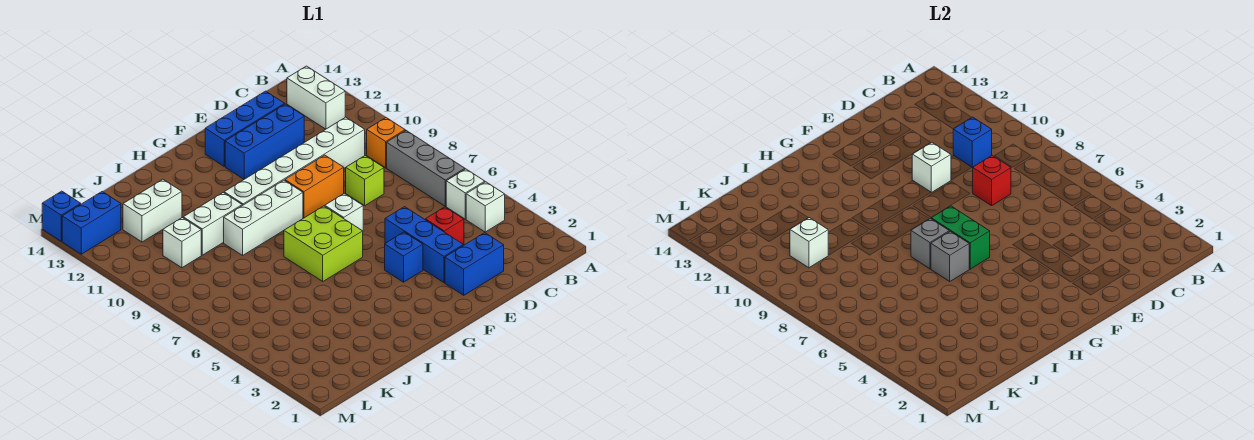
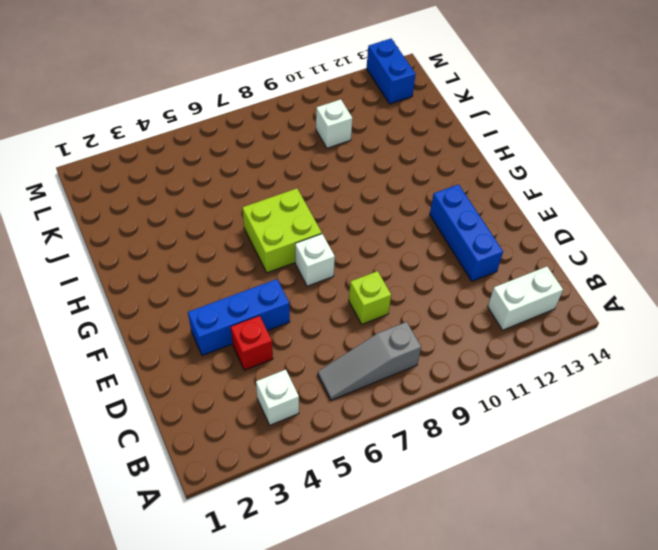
grey 1x3 slope [318,322,421,400] -> grey 1x3 brick [387,131,465,206]
none -> white 1x1 brick [446,169,485,219]
none -> orange 1x1 brick [367,118,405,168]
none -> white 1x6 brick [224,117,365,205]

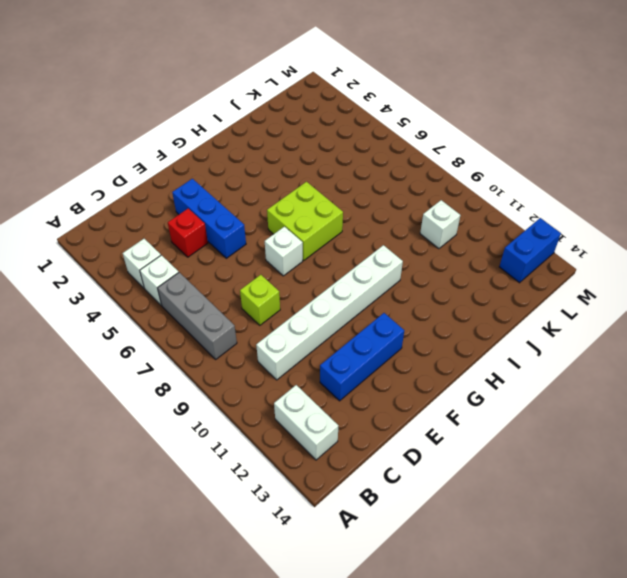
none -> orange 1x1 brick [367,118,405,168]
none -> blue 1x2 brick [445,233,504,295]
none -> blue 1x3 brick [205,91,285,166]

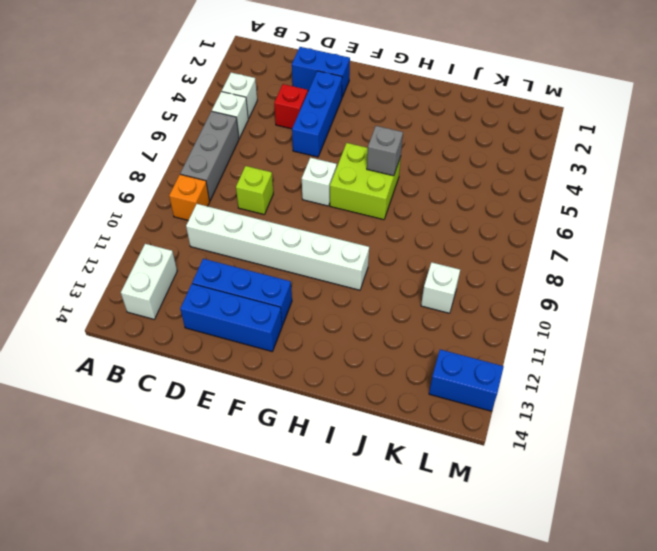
none -> orange 1x2 brick [285,155,344,218]
none -> blue 1x1 brick [385,232,423,282]
none -> white 1x3 brick [224,180,303,255]

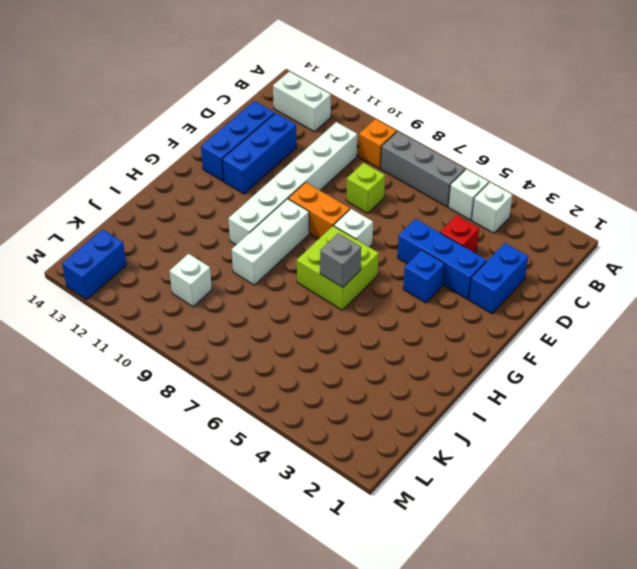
orange 1x2 brick [288,182,350,239] -> orange 1x2 brick turned to [285,155,344,218]
none -> white 1x2 brick [183,193,242,255]
none -> white 1x2 brick [123,179,182,242]
none -> blue 1x1 brick [42,191,81,241]

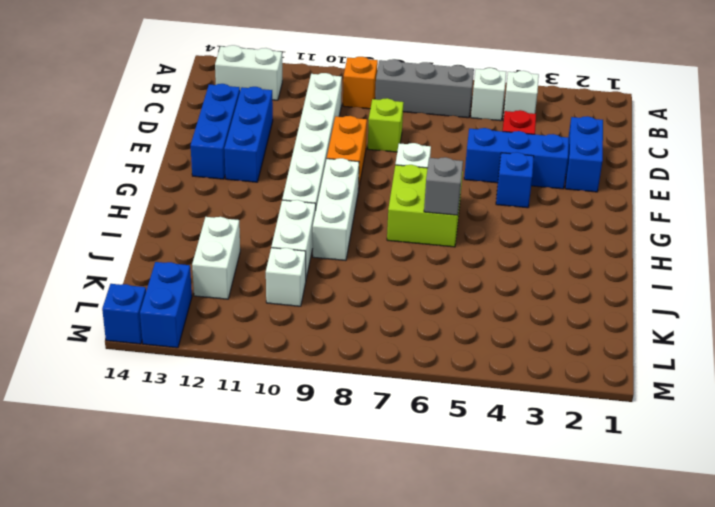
none -> blue 1x1 brick [953,117,992,168]
none -> red 1x1 brick [973,156,1011,206]
none -> white 1x1 brick [912,142,951,192]

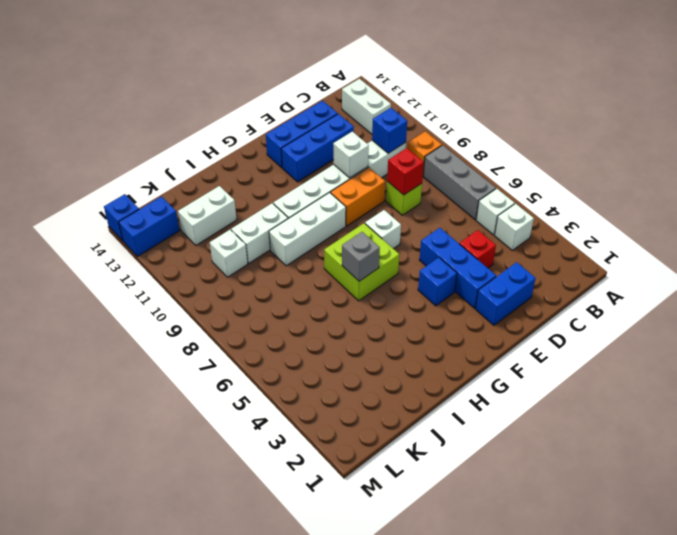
none -> green 1x2 brick [931,206,990,269]
none -> grey 1x1 brick [911,219,949,269]
none -> white 1x1 brick [790,218,828,268]

